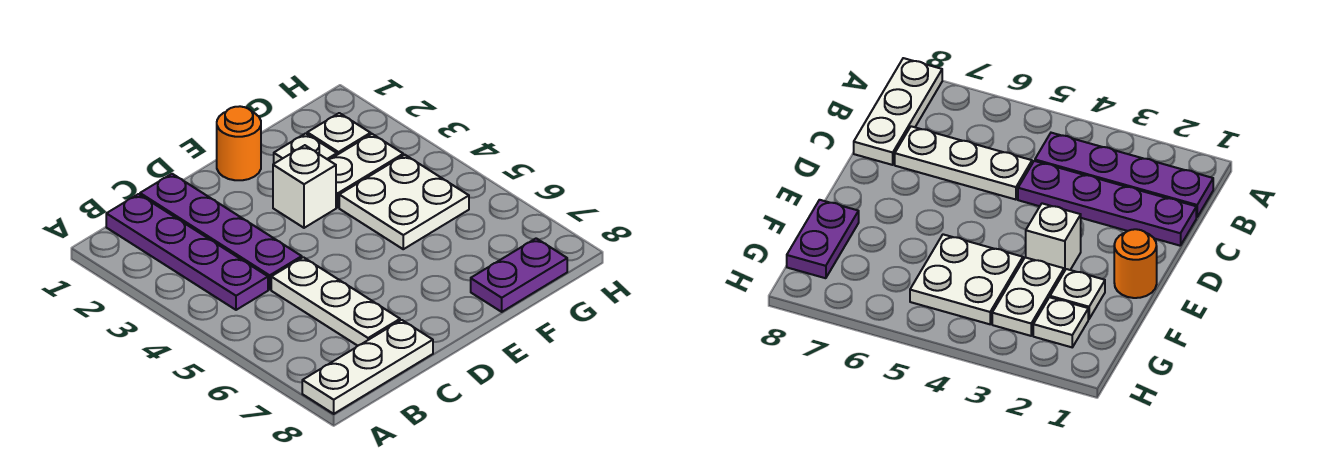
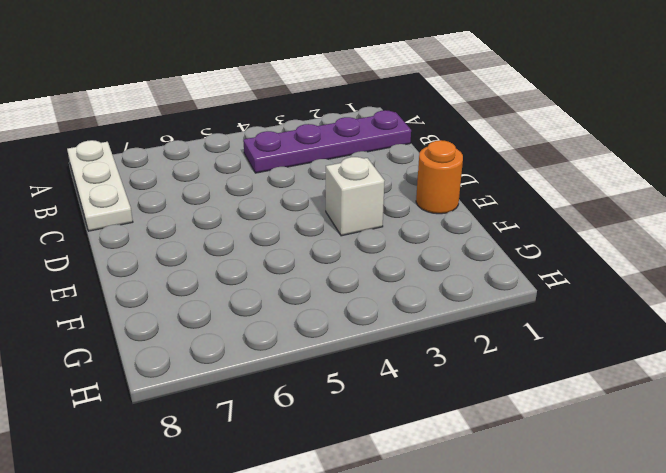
none -> purple 1x4 plate [140,174,302,289]
none -> white 1x3 plate [271,257,400,346]

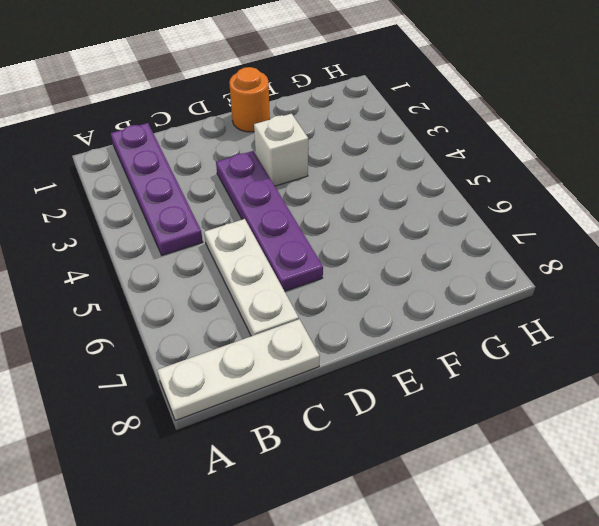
purple 1x4 plate [216,151,323,291] -> purple 1x4 plate moved to [140,174,302,289]
none -> white 1x1 plate [274,133,337,164]
none -> white 1x2 plate [329,134,403,207]

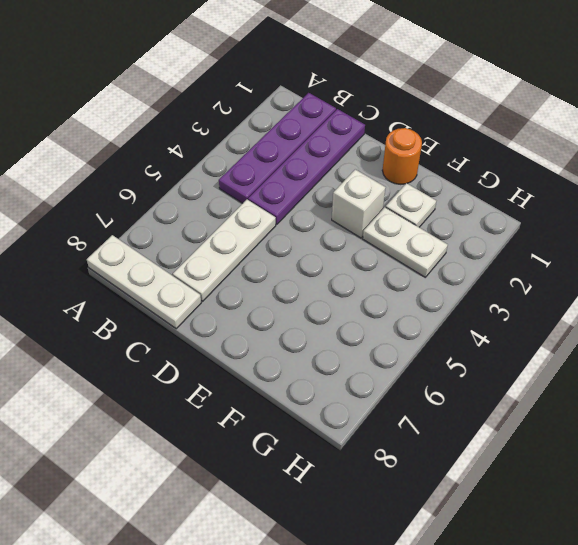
none -> white 2x2 plate [339,155,469,249]
none -> purple 1x2 plate [471,238,567,312]

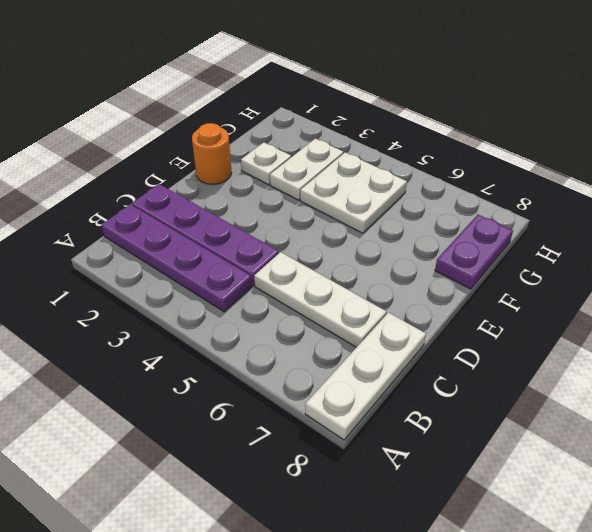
none -> white 1x1 brick [273,145,336,228]
none -> white 1x1 plate [307,113,371,155]

